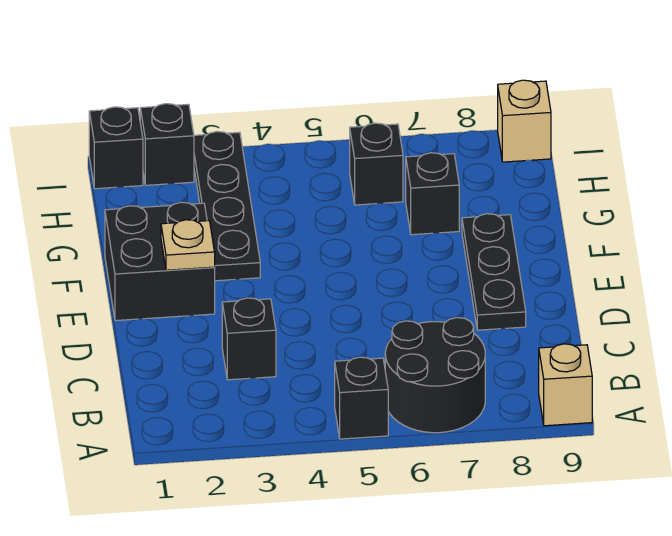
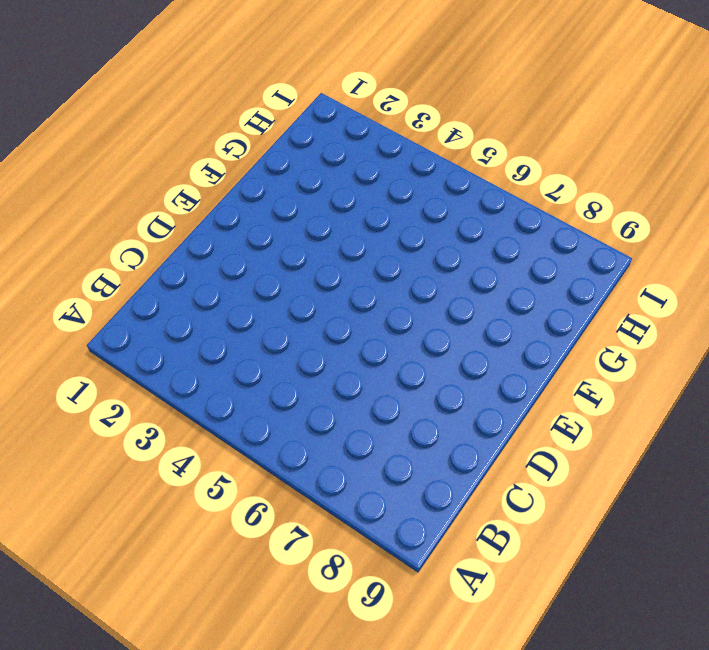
none -> black 1x1 brick [335,357,388,439]
none -> black 2x2 round brick [385,318,485,433]
none -> tan 1x1 brick [539,344,592,426]

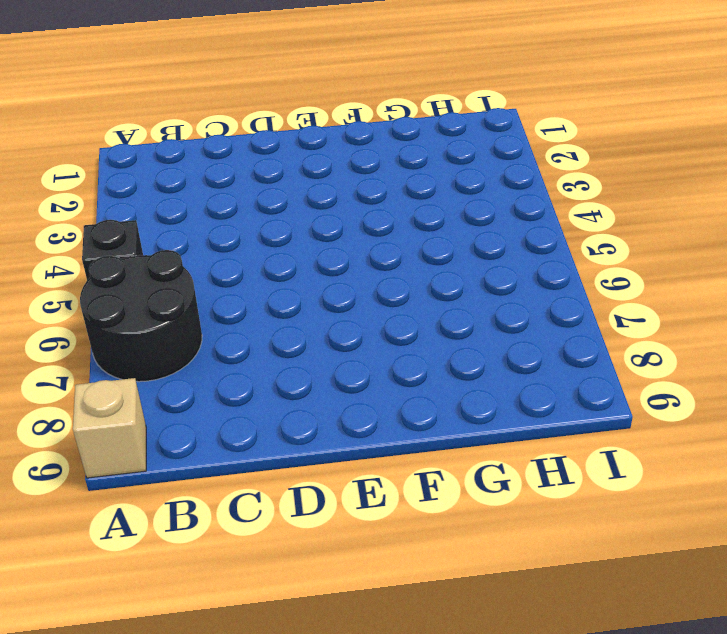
none -> black 1x1 brick [222,298,276,380]
none -> black 1x3 plate [462,214,526,330]
none -> black 2x2 brick [105,202,215,321]

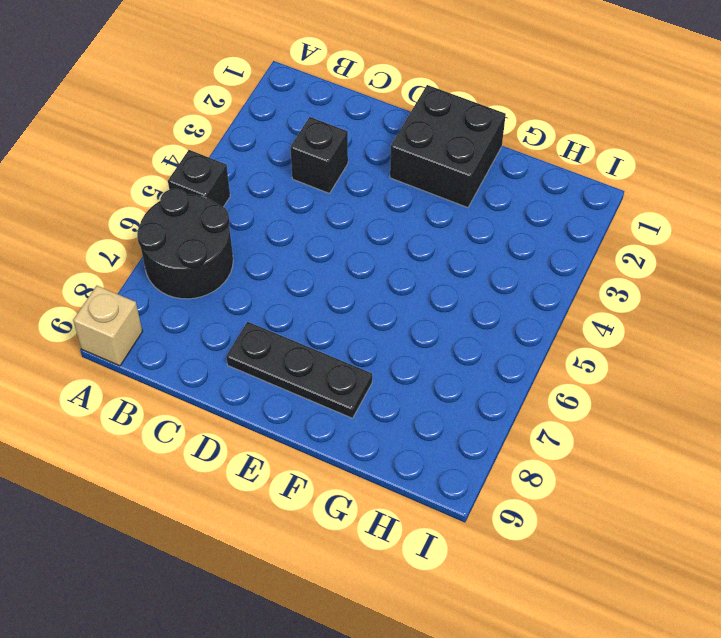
none -> black 1x4 plate [194,132,260,281]
none -> black 1x1 brick [406,153,459,235]
none -> black 1x1 brick [350,123,403,205]

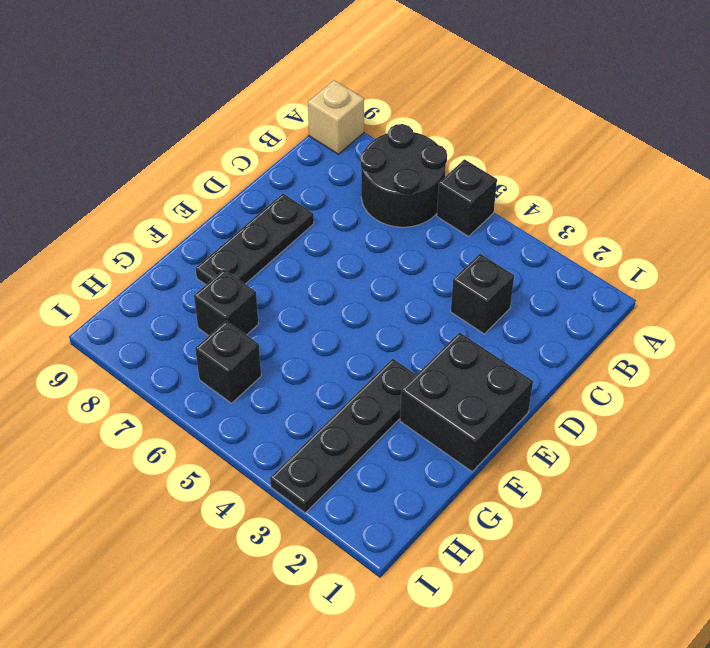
none -> black 1x1 brick [89,107,143,189]
none -> black 1x1 brick [140,104,194,185]
none -> tan 1x1 brick [498,80,551,162]

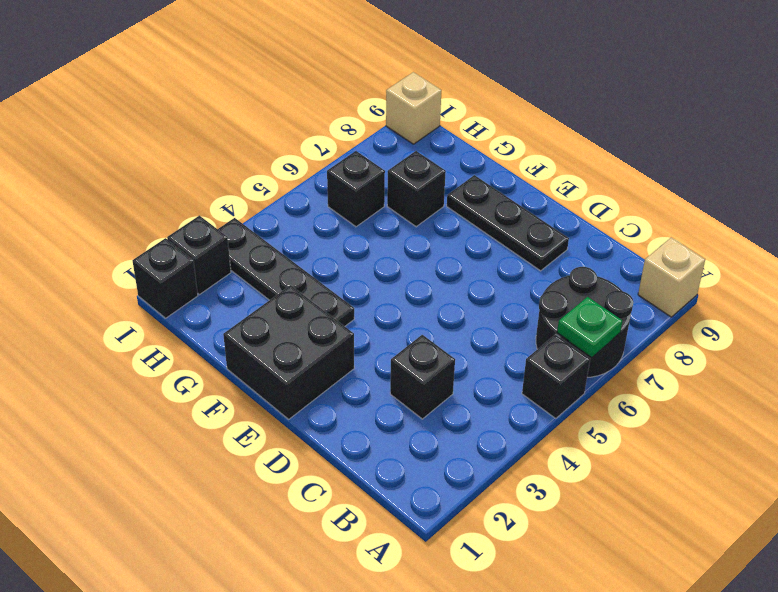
green 1x1 plate [557,297,622,357] -> none
none -> tan 1x1 plate [161,220,215,270]

